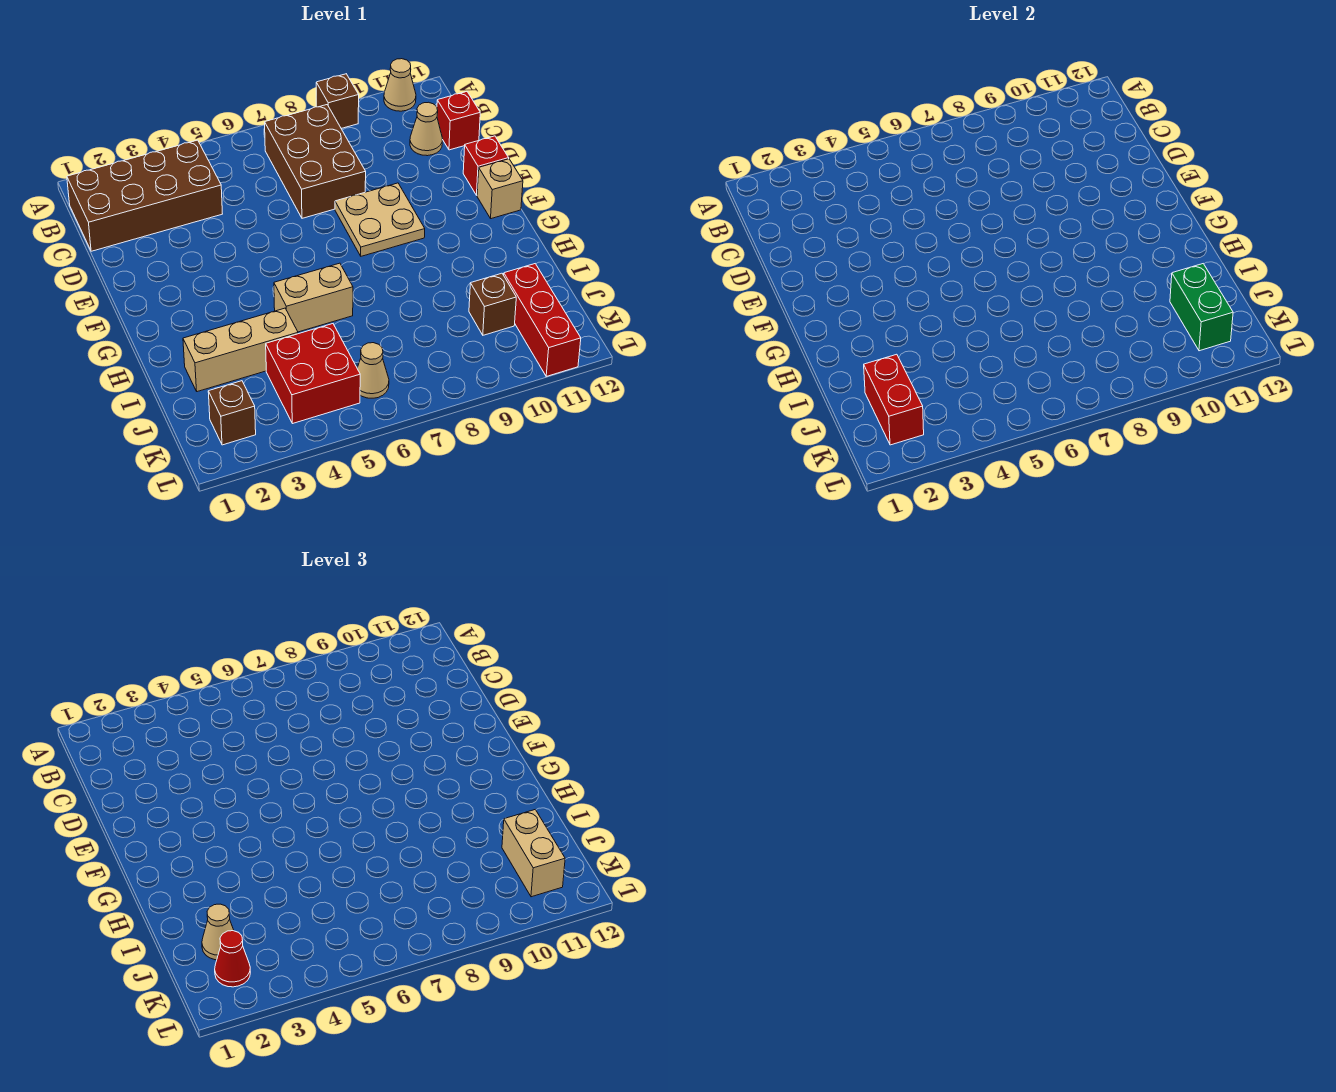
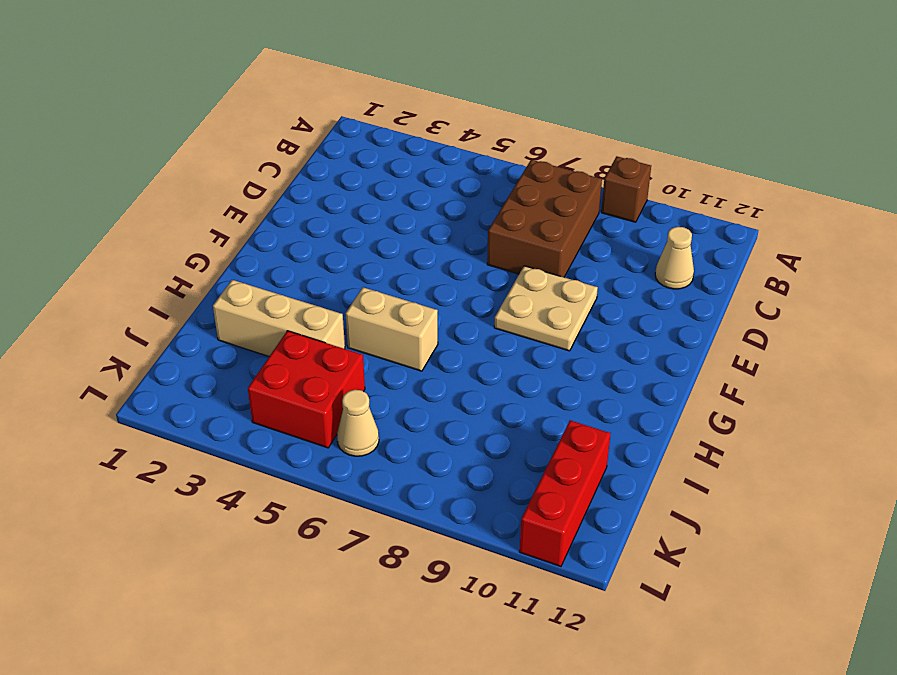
none -> tan 1x1 cone [384,59,416,111]
none -> brown 2x4 brick [67,140,222,251]
none -> red 1x1 brick [437,92,480,150]

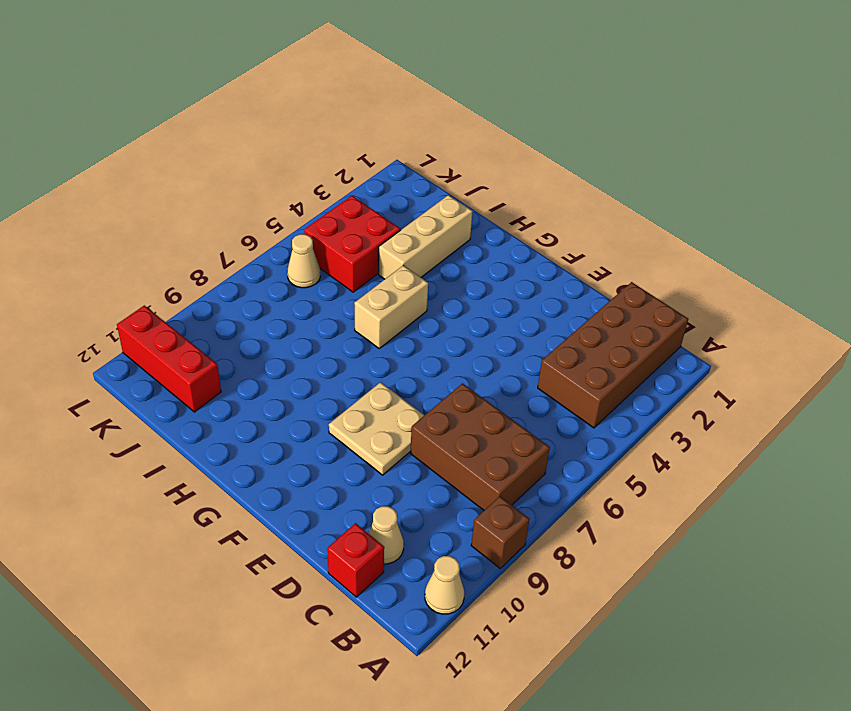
none -> red 1x1 brick [463,136,509,195]
none -> tan 1x1 brick [477,159,523,219]
none -> brown 1x1 brick [469,273,516,335]

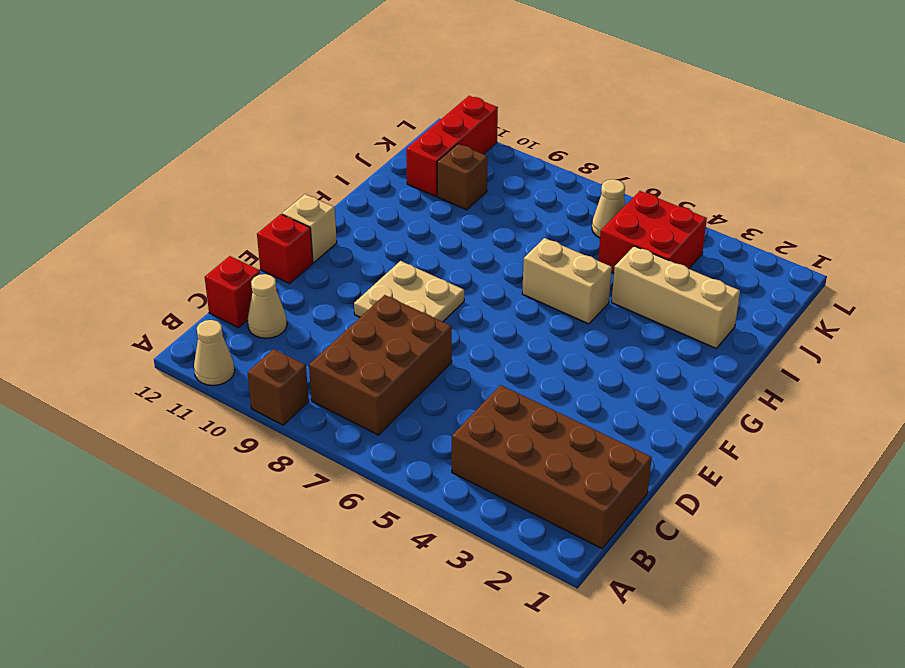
none -> brown 1x1 brick [208,381,256,445]
none -> red 1x2 brick [864,354,924,445]
none -> green 1x2 brick [1170,264,1233,351]

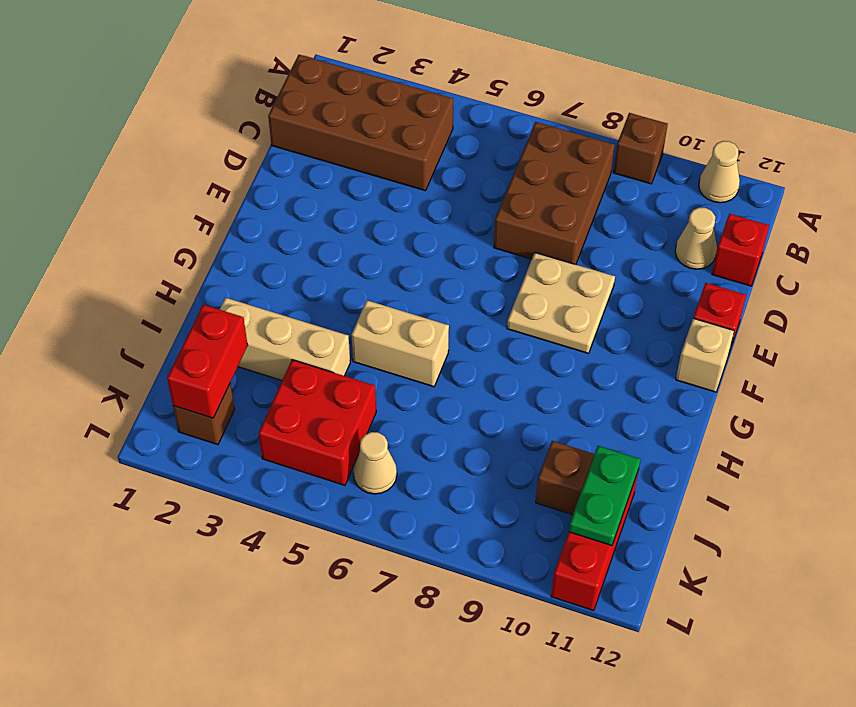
green 1x2 plate [569,446,641,545] -> green 1x2 brick [1170,264,1233,351]
none -> tan 1x1 cone [202,904,234,960]
none -> tan 1x2 brick [502,810,565,897]
none -> red 1x1 cone [215,931,250,987]

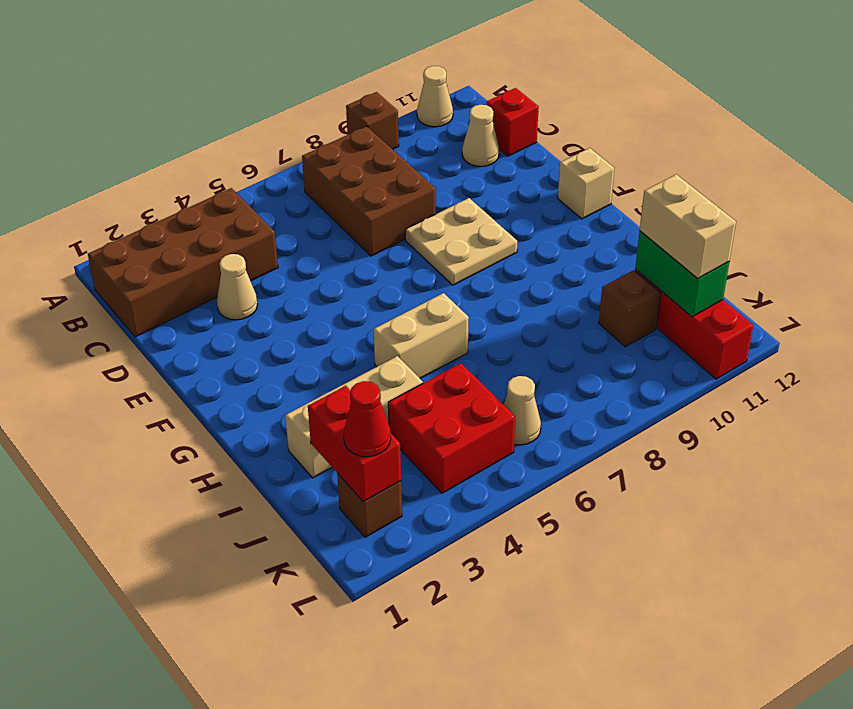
tan 1x1 cone [217,254,258,320] -> tan 1x1 cone moved to [202,904,234,960]
none -> red 1x1 brick [463,136,509,195]

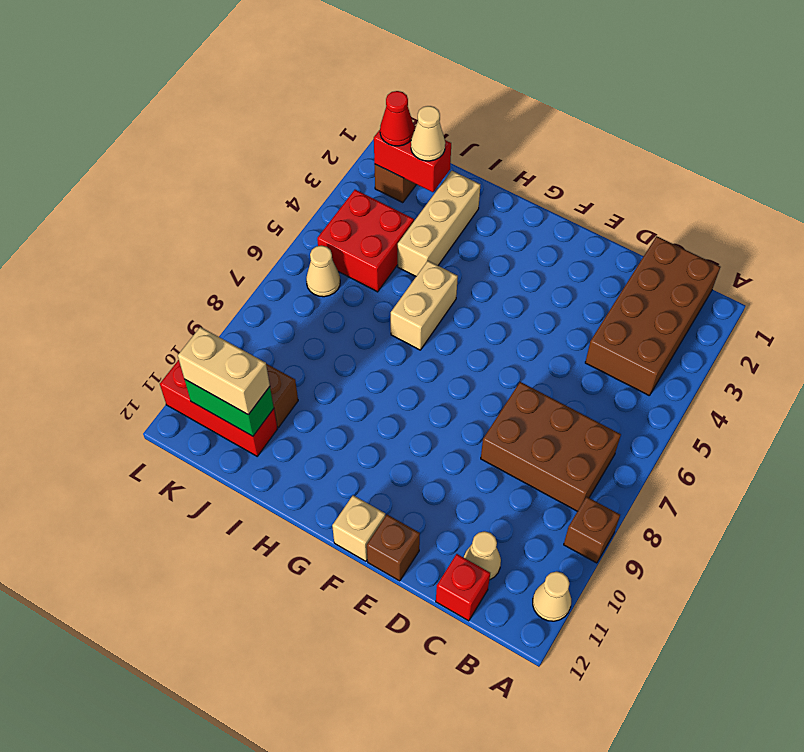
brown 1x1 brick [367,515,420,581] -> red 1x1 brick [463,136,509,195]
none -> tan 2x2 plate [335,183,425,256]

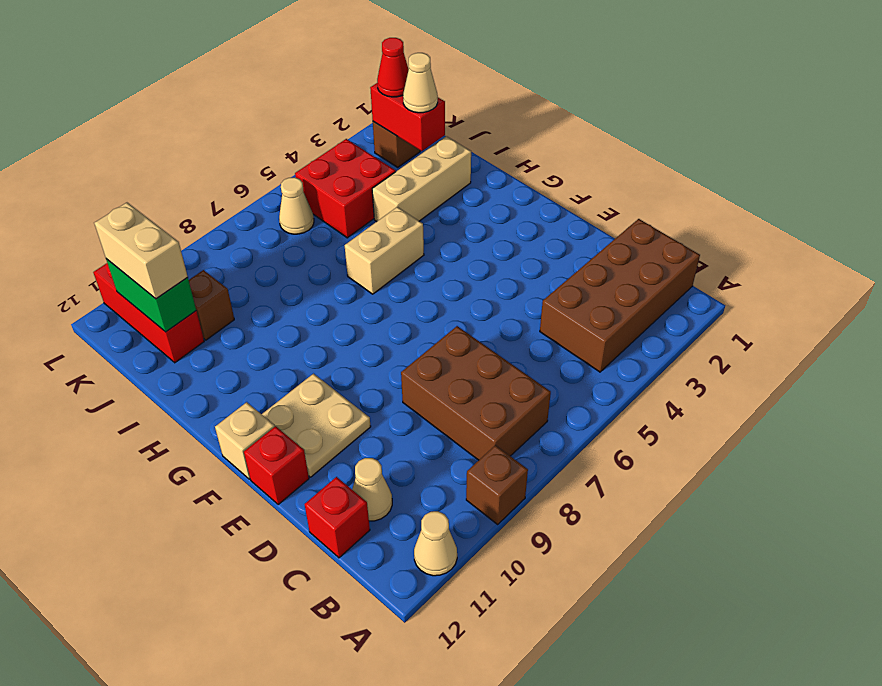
tan 2x2 plate [262,374,371,477] -> tan 2x2 plate moved to [335,183,425,256]

